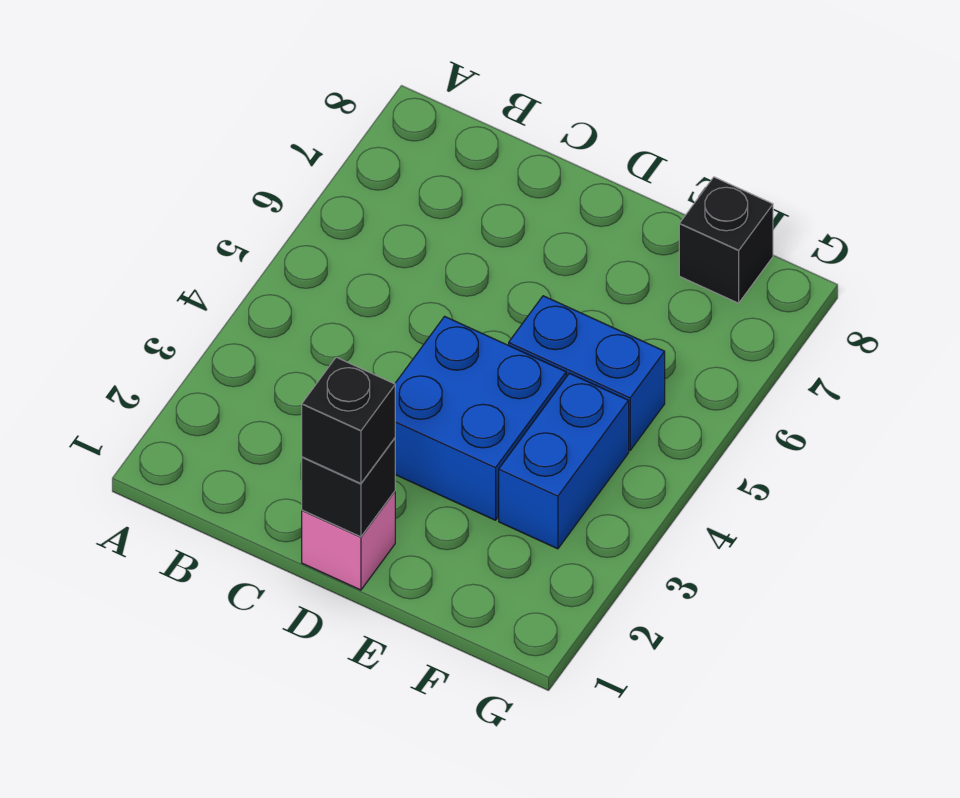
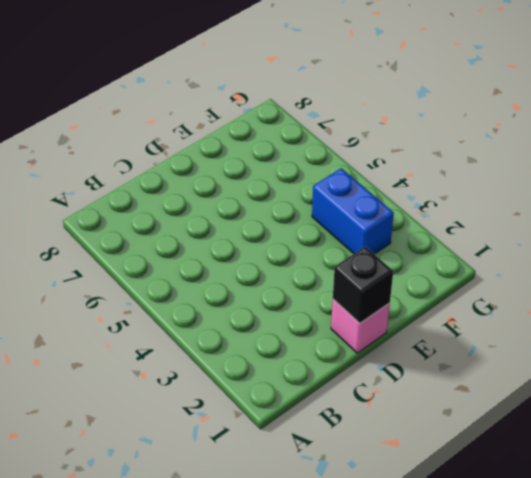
none -> blue 2x2 brick [395,316,566,520]
none -> blue 1x2 brick [509,296,665,450]

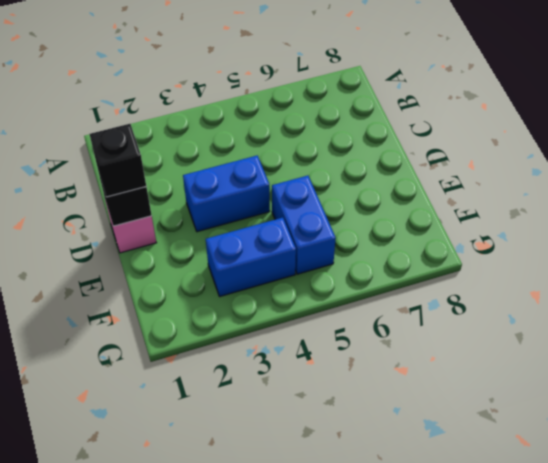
blue 1x2 brick [183,156,270,232] -> blue 2x2 brick [395,316,566,520]
none -> black 1x1 brick [679,177,773,303]

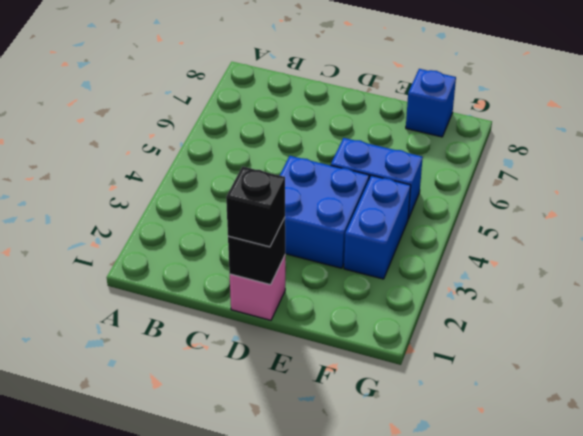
blue 1x1 brick [406,69,456,137] -> black 1x1 brick [679,177,773,303]

